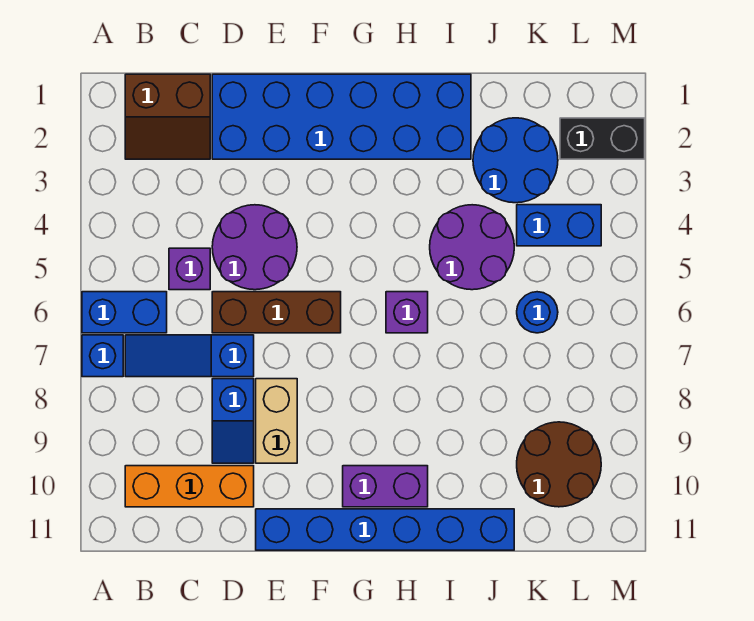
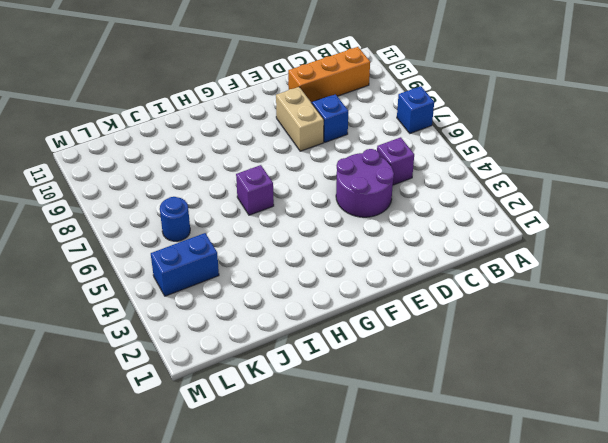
none -> blue 1x2 brick [82,292,167,333]
none -> brown 2x2 slope [125,74,210,159]
none -> blue 1x3 slope [125,335,254,377]

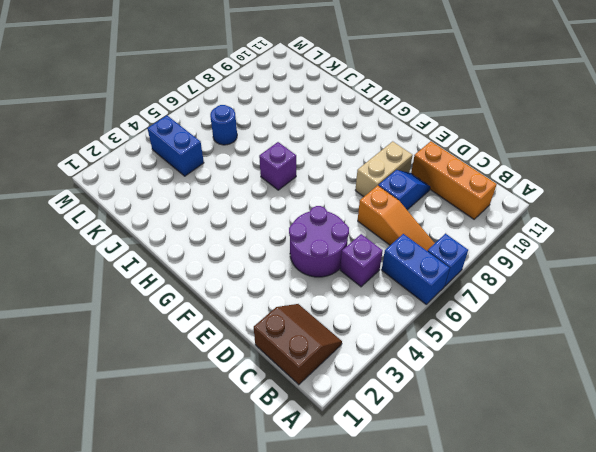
orange 1x3 slope [358,185,435,251] -> blue 1x3 slope [125,335,254,377]
none -> blue 2x6 brick [212,74,471,159]
none -> brown 1x3 brick [212,292,341,333]
none -> blue 1x6 brick [256,509,514,550]

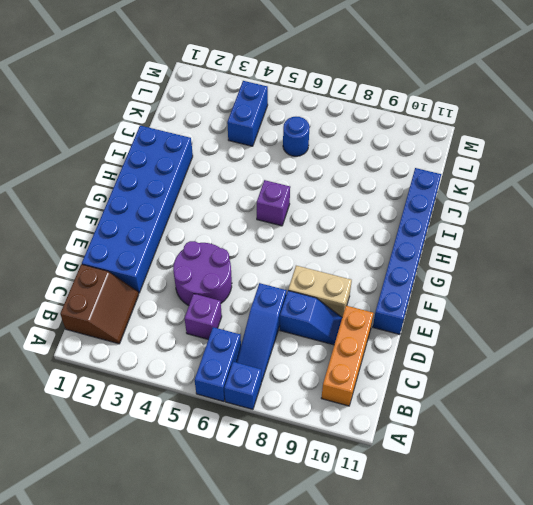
none -> brown 1x3 brick [212,292,341,333]
none -> purple 1x2 brick [343,466,428,507]
none -> purple 2x2 round brick [430,205,514,290]

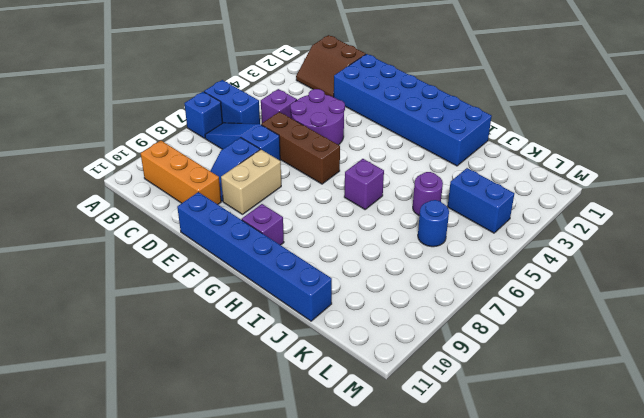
purple 1x1 brick [242,204,284,245] -> purple 1x2 brick [343,466,428,507]
purple 1x1 round brick [413,172,443,216] -> purple 2x2 round brick [430,205,514,290]
none -> blue 2x2 round brick [473,118,558,203]
none -> brown 2x2 round brick [517,422,601,507]
none -> black 1x2 brick [560,118,645,159]

